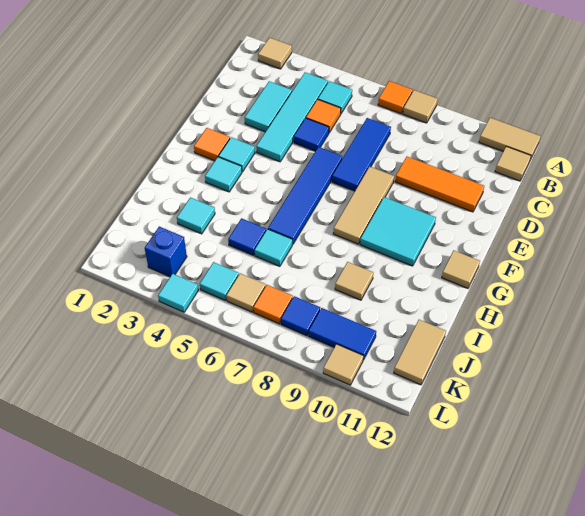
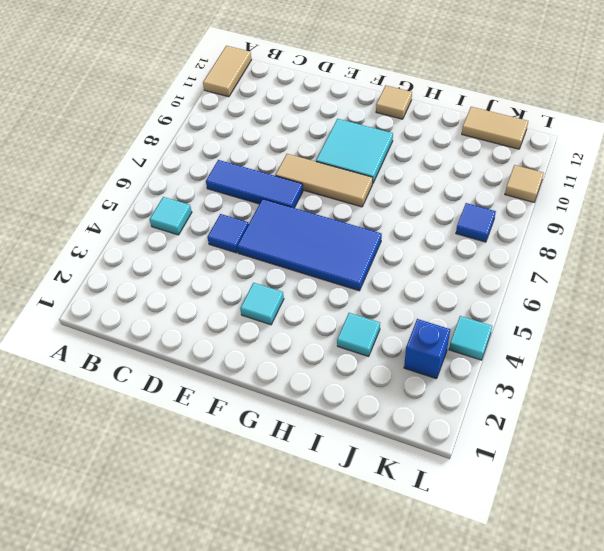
blue 2x4 tile [237,199,382,291] -> blue 1x4 tile [268,147,342,244]
none -> tan 1x1 tile [258,38,292,69]
none -> orange 1x1 tile [378,81,413,114]
none -> tan 1x1 tile [403,90,438,123]
none -> cyan 1x4 tile [256,72,328,162]

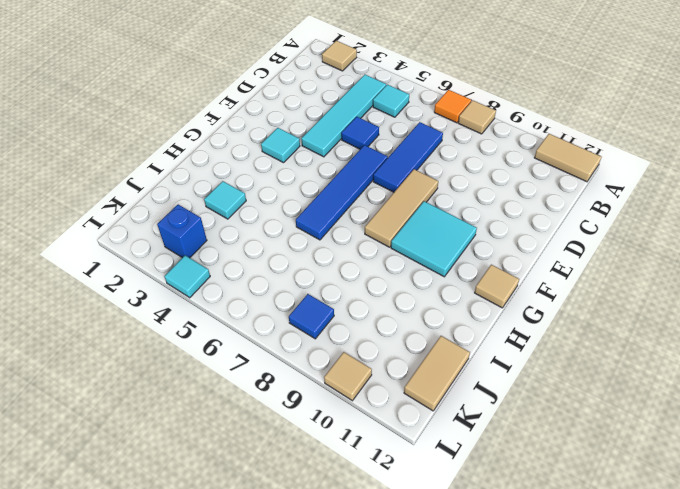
none -> tan 1x1 tile [495,146,531,181]
none -> cyan 1x2 tile [245,81,292,132]
none -> orange 1x1 tile [306,99,341,132]
none -> orange 1x3 tile [395,157,484,212]

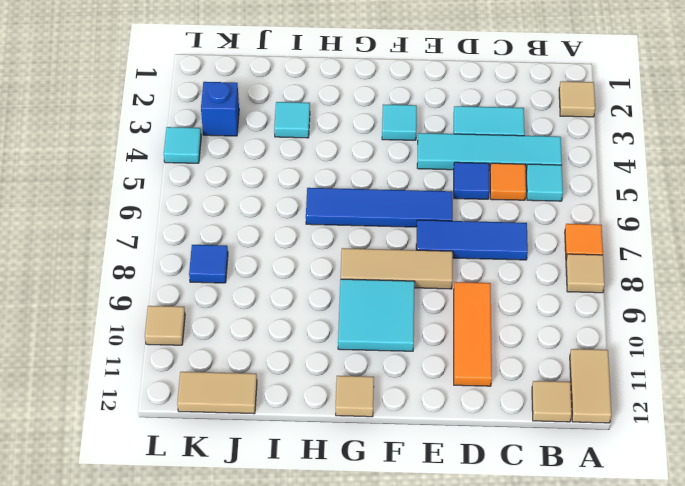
none -> orange 1x1 tile [194,128,230,161]
none -> cyan 1x1 tile [205,157,242,192]
none -> blue 1x1 tile [228,218,266,255]
none -> cyan 1x1 tile [255,229,292,266]

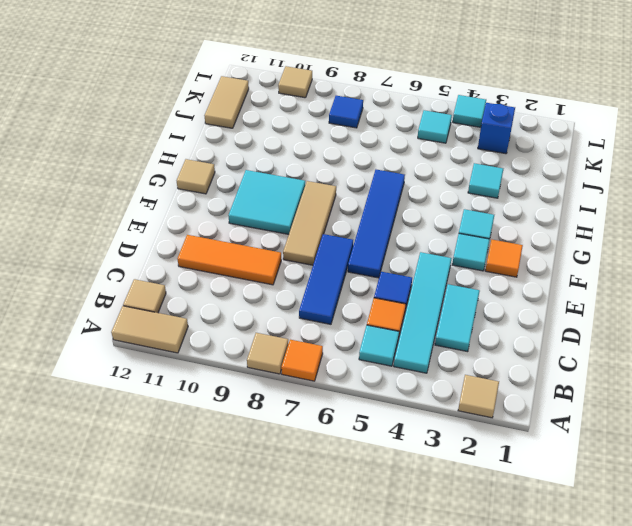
none -> blue 1x1 tile [228,218,266,255]
none -> cyan 1x1 tile [255,229,292,266]
none -> tan 1x1 tile [335,262,373,300]
none -> tan 1x1 tile [226,273,266,312]

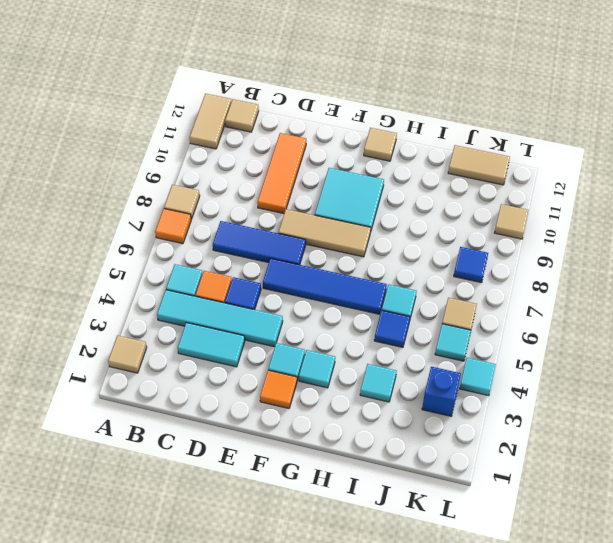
none -> tan 1x1 tile [335,262,373,300]
none -> orange 1x1 tile [253,285,293,324]
none -> blue 1x2 tile [309,308,376,360]

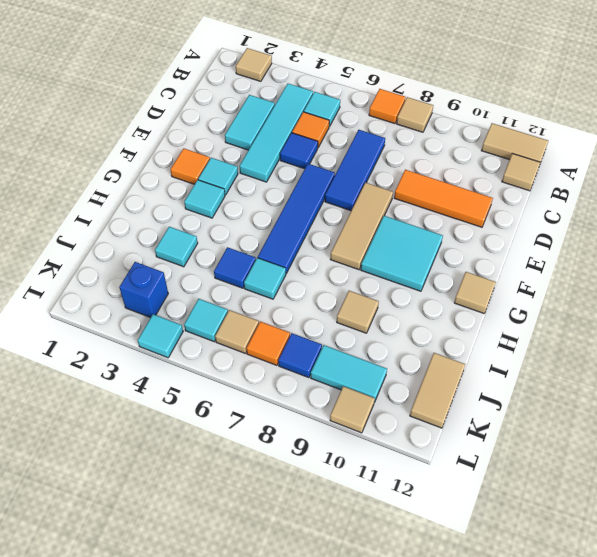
cyan 1x2 tile [311,345,387,402] -> blue 1x2 tile [309,308,376,360]

